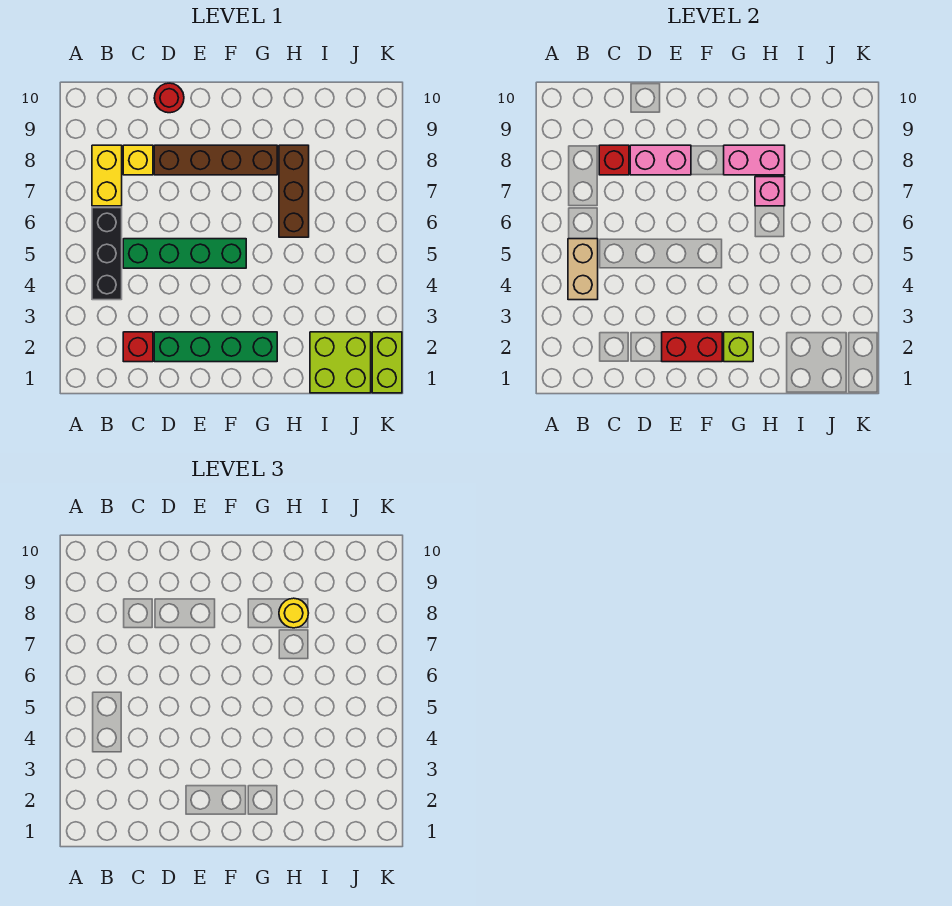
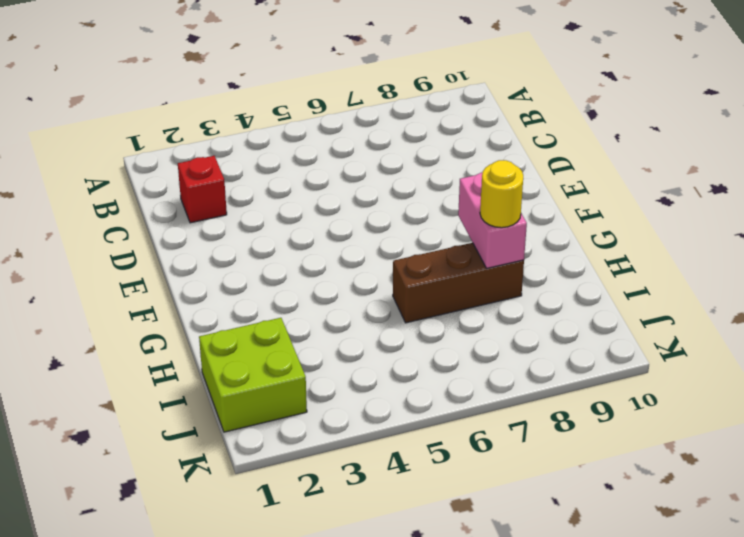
none -> black 1x3 brick [92,208,122,300]
none -> yellow 1x2 brick [92,145,122,206]
none -> green 1x4 brick [123,239,246,268]

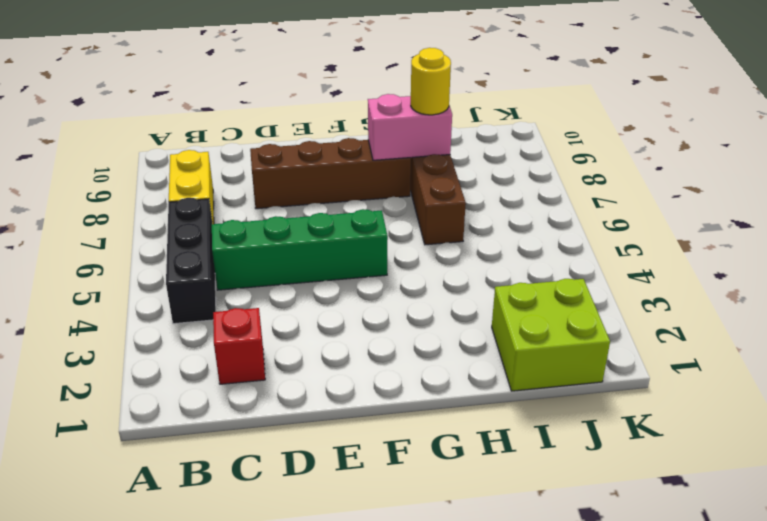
none -> yellow 1x1 brick [123,145,153,175]
none -> green 1x4 brick [154,332,277,362]
none -> red 1x1 round brick [154,83,184,113]

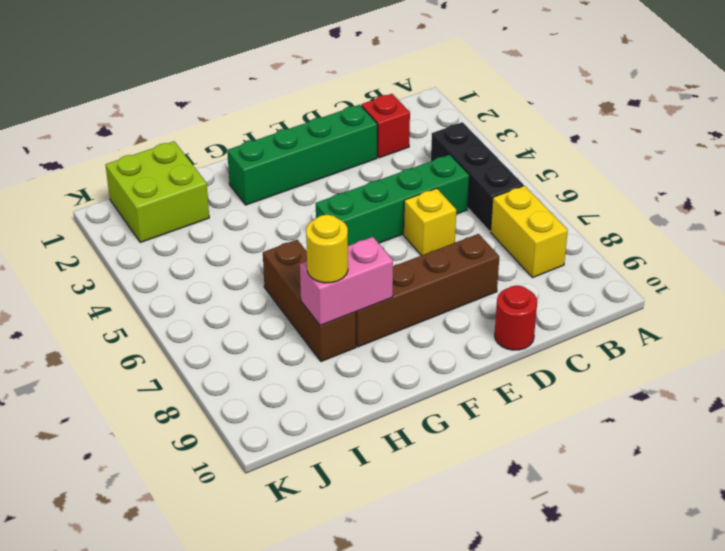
yellow 1x1 brick [404,188,456,255] -> yellow 1x1 brick moved to [123,145,153,175]
none -> lime 1x2 brick [372,332,402,393]
none -> tan 1x2 brick [568,239,598,300]
none -> red 1x1 brick [599,145,629,175]

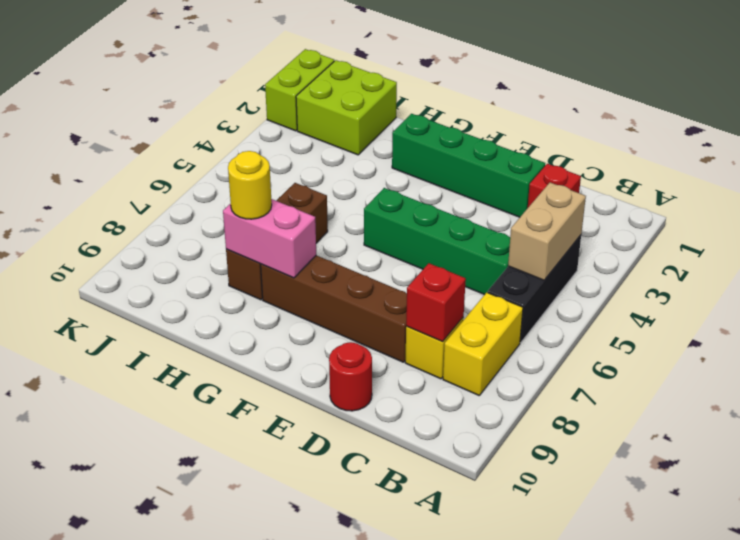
none -> pink 1x2 brick [630,145,691,175]
none -> red 1x2 brick [662,332,722,362]
none -> lime 1x1 brick [724,332,753,362]

